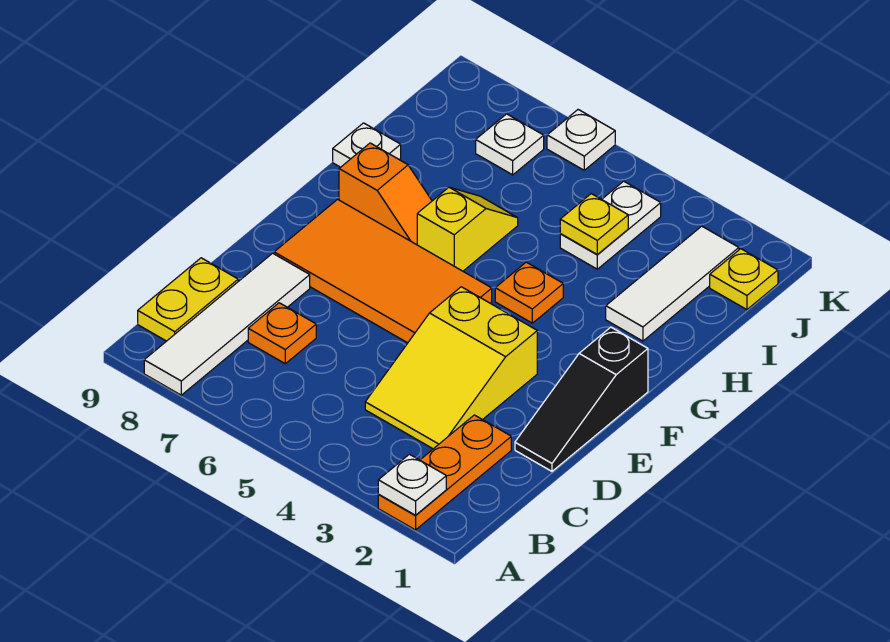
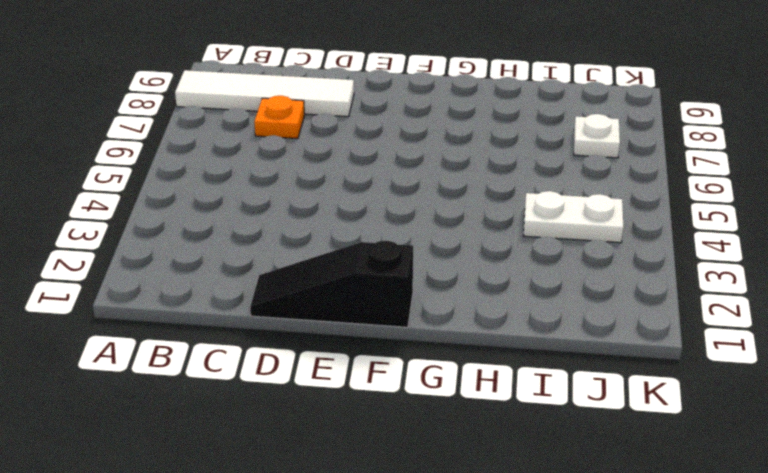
none -> orange 1x3 plate [378,415,511,530]
none -> yellow 1x2 plate [138,258,238,341]
none -> yellow 2x3 slope [365,287,537,449]

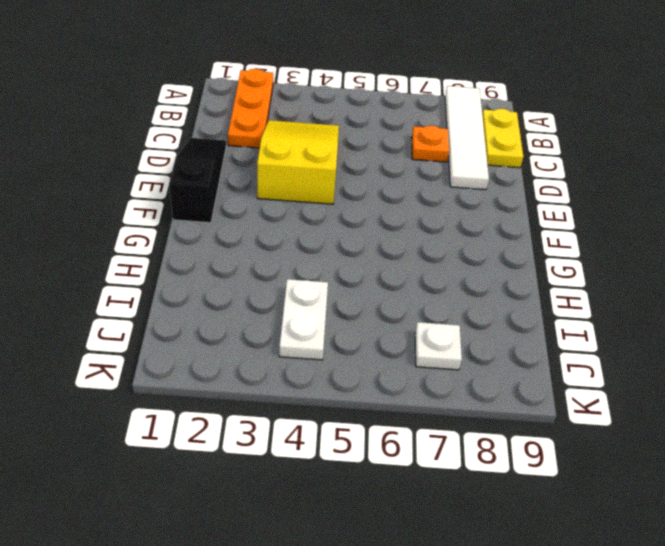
none -> orange 2x4 tile [274,199,492,343]
none -> orange 1x1 plate [495,262,563,323]
none -> yellow 1x2 slope [417,187,518,271]

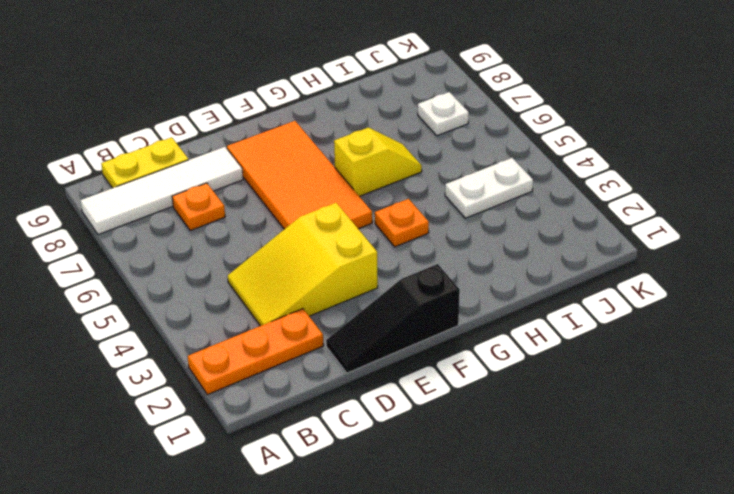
none -> orange 1x2 slope [339,143,432,245]
none -> white 1x3 tile [606,226,739,341]
none -> white 1x1 plate [333,123,401,167]

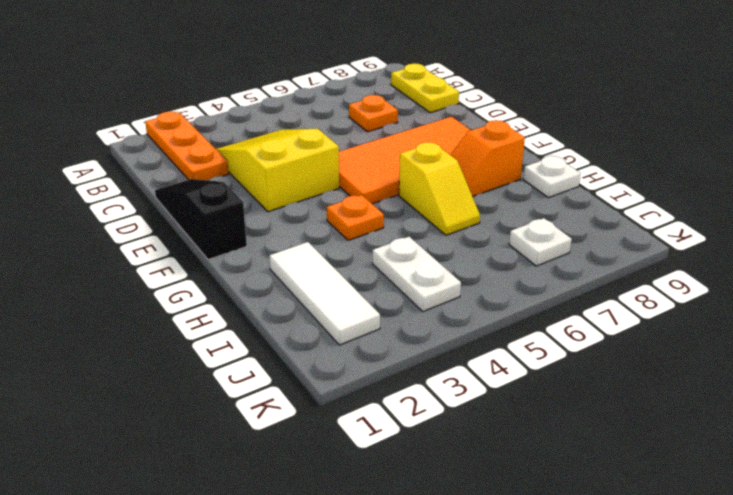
none -> white 1x4 tile [144,253,310,395]
none -> yellow 1x1 plate [710,249,778,310]
none -> white 1x1 plate [547,110,615,170]

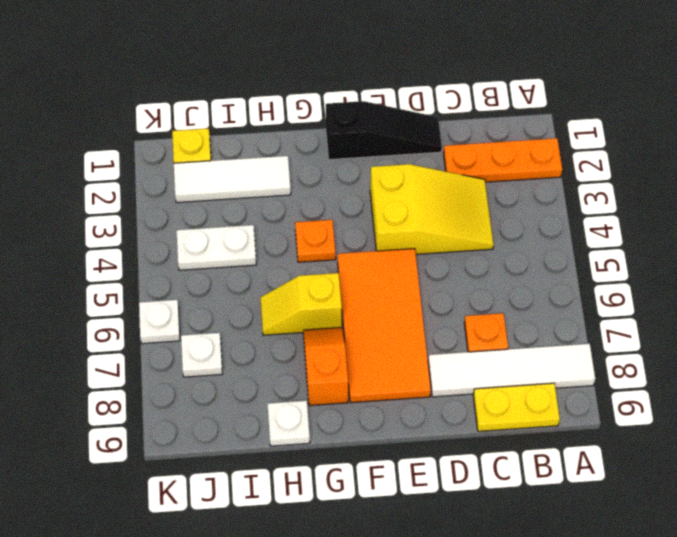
none -> white 1x1 plate [378,454,446,515]
none -> yellow 1x1 plate [560,194,628,254]

